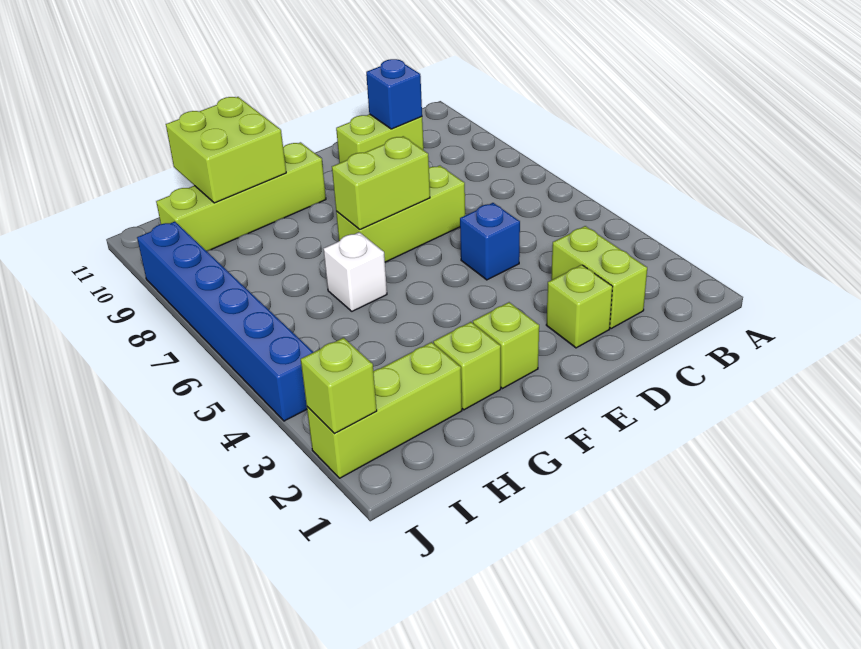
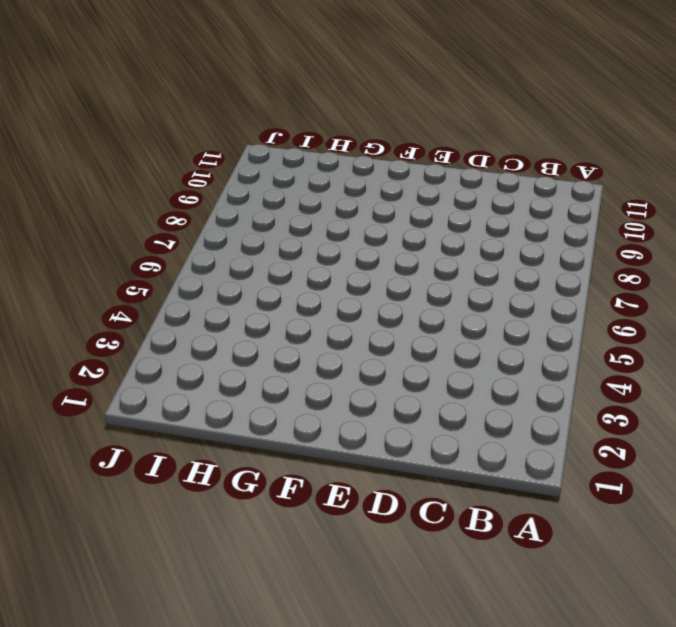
none -> lime 1x2 brick [551,226,647,329]
none -> lime 1x2 brick [336,114,424,163]
none -> lime 1x1 brick [546,265,613,348]

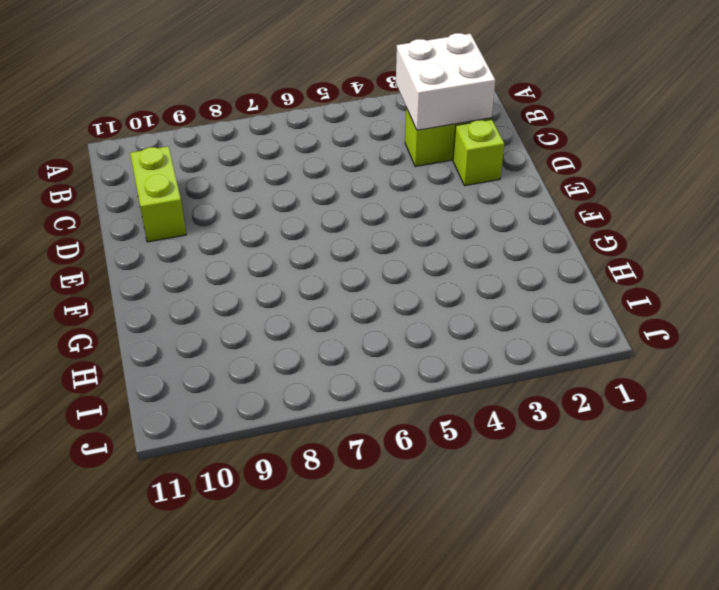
white 2x2 brick [396,33,495,130] -> none
none -> blue 1x1 brick [460,203,520,280]
none -> lime 1x3 brick [336,166,465,262]
none -> lime 1x1 brick [473,302,539,389]

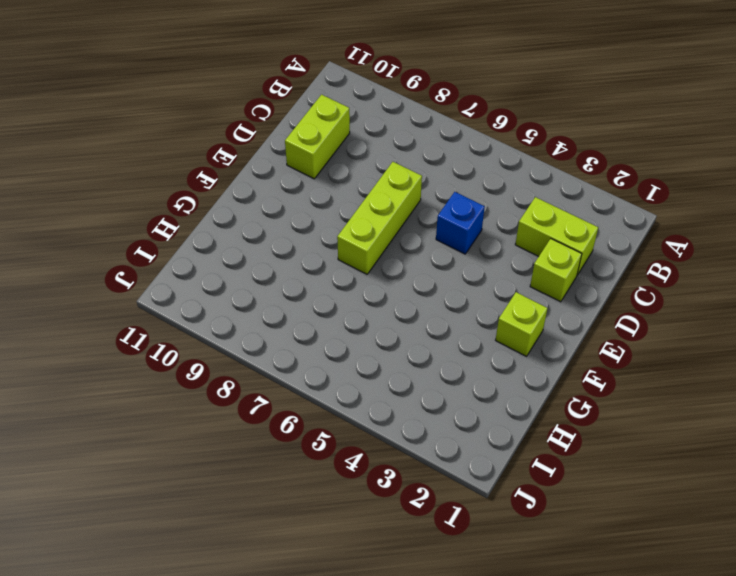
none -> lime 1x4 brick [156,142,326,251]
none -> lime 1x1 brick [433,322,501,410]
none -> white 1x1 brick [324,232,387,311]

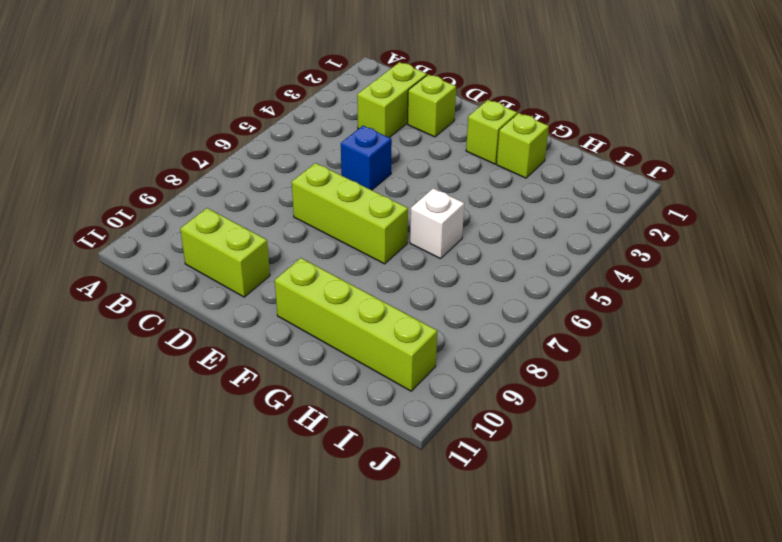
none -> lime 1x3 brick [307,342,462,478]
none -> blue 1x6 brick [137,222,313,421]
none -> blue 1x1 brick [366,59,422,129]

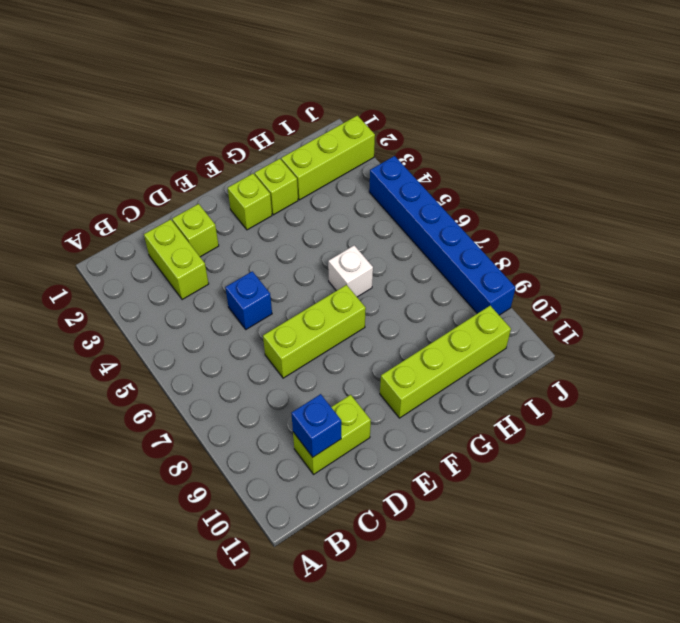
none -> lime 1x2 brick [332,136,430,229]
none -> lime 2x2 brick [166,97,286,203]
none -> lime 1x1 brick [301,338,377,434]

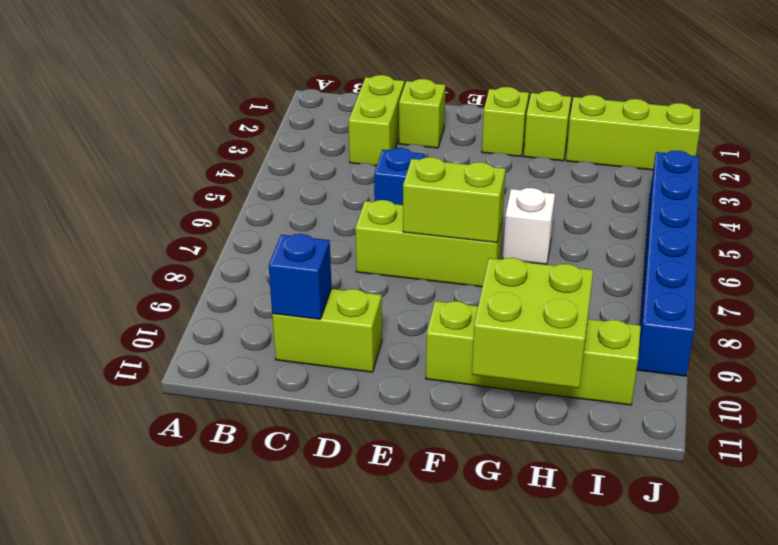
none -> lime 1x1 brick [301,338,377,434]

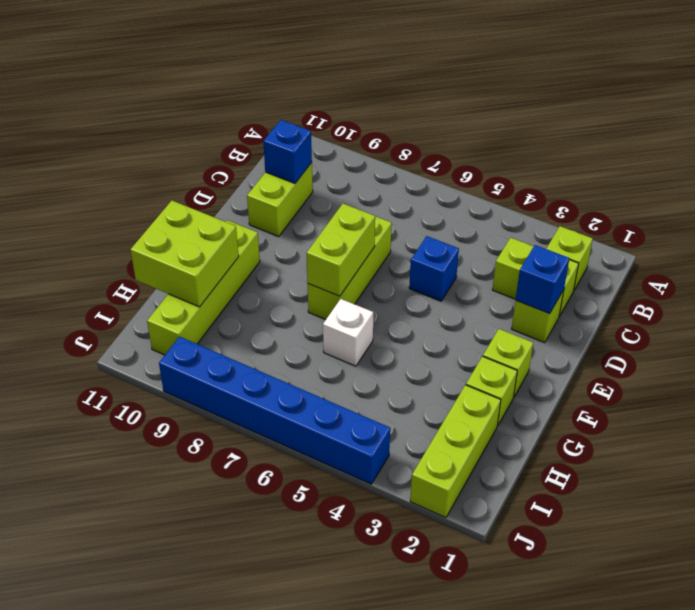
lime 1x1 brick [546,226,593,290] -> lime 1x1 brick moved to [301,338,377,434]
blue 1x1 brick [516,245,569,314] -> none

